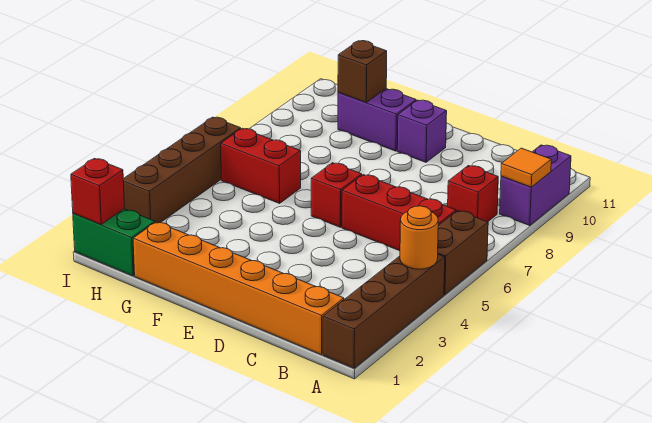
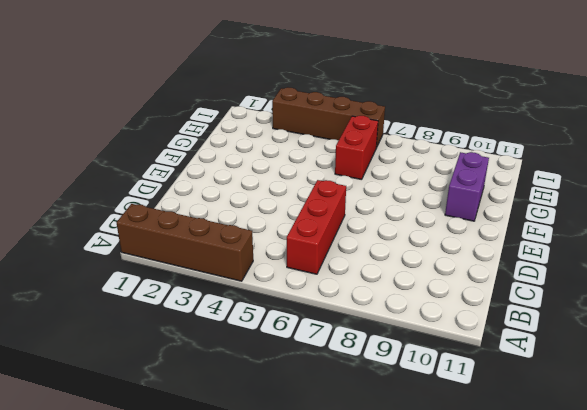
none -> brown 1x2 brick [438,211,488,295]
none -> purple 1x2 brick [500,145,571,226]
none -> orange 1x6 brick [133,222,344,355]

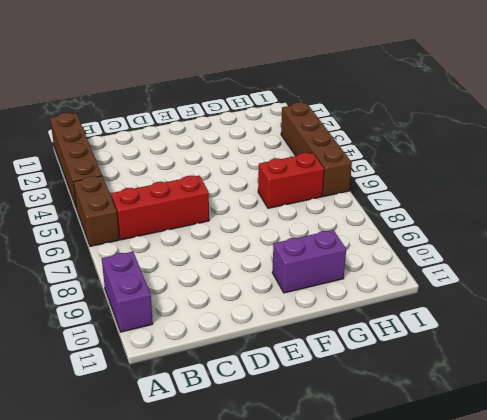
none -> orange 1x6 brick [133,222,344,355]
none -> red 1x1 brick [448,166,498,222]
none -> red 1x1 brick [311,163,362,227]

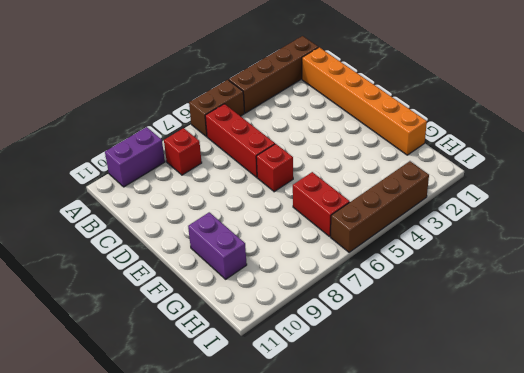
none -> purple 1x1 brick [397,100,447,162]
none -> green 1x2 brick [73,209,155,276]
none -> orange 1x1 round brick [400,206,438,269]

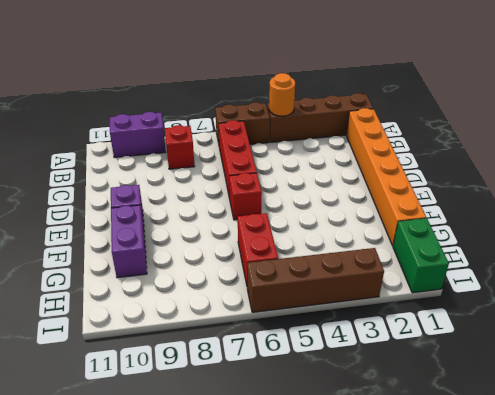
none -> orange 1x1 tile [501,148,551,187]
none -> brown 1x1 brick [338,41,387,102]
none -> red 1x1 brick [71,158,125,225]

